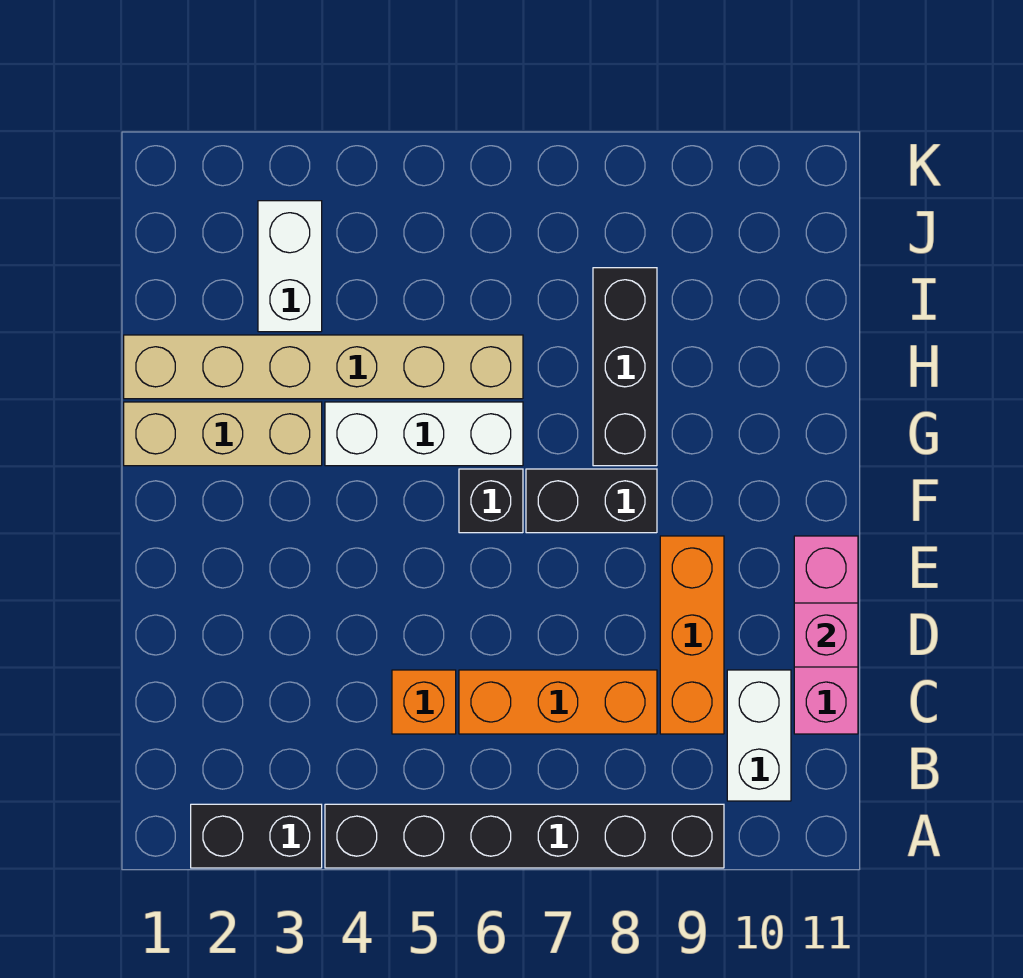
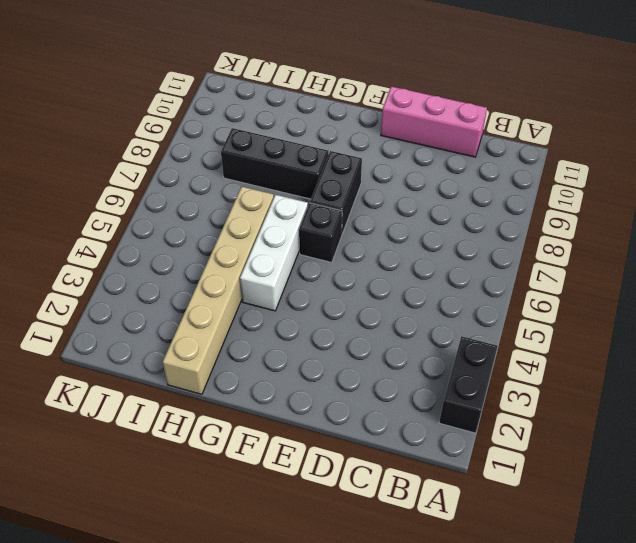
none -> black 1x6 brick [325,804,724,868]
none -> white 1x2 brick [727,670,791,801]
none -> orange 1x1 brick [392,670,456,734]

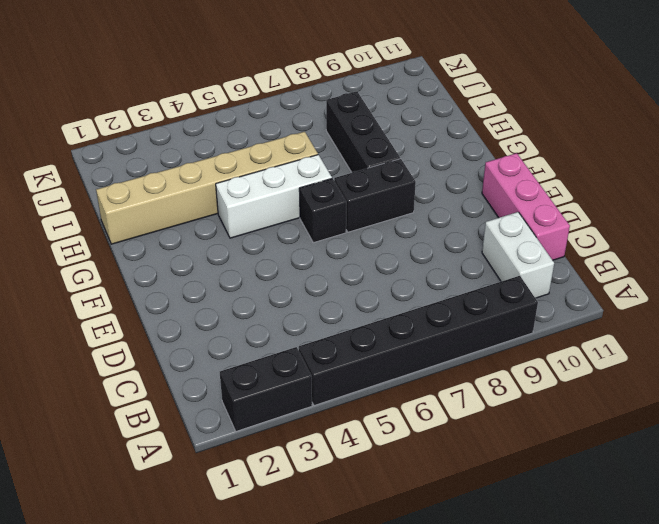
none -> orange 1x1 brick [392,670,456,734]
none -> orange 1x3 brick [459,670,657,734]
none -> orange 1x3 brick [660,536,724,734]

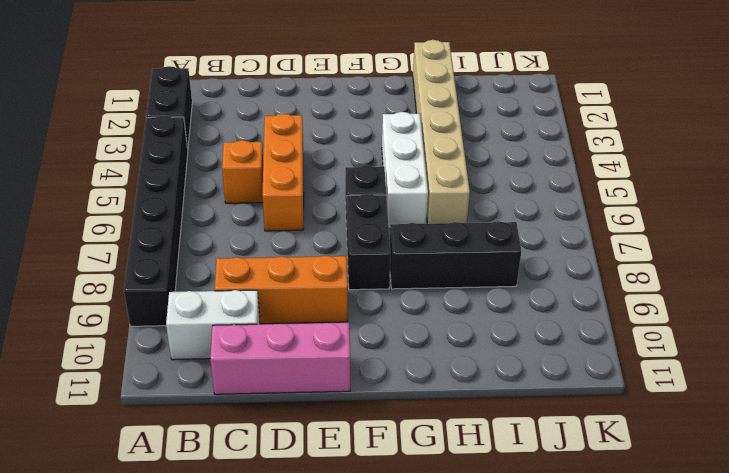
orange 1x3 brick [262,114,304,231] -> orange 1x3 brick moved to [459,670,657,734]
none -> tan 1x3 brick [124,402,322,466]
none -> white 1x2 brick [258,201,322,332]
none -> pink 1x1 brick [794,603,858,667]

